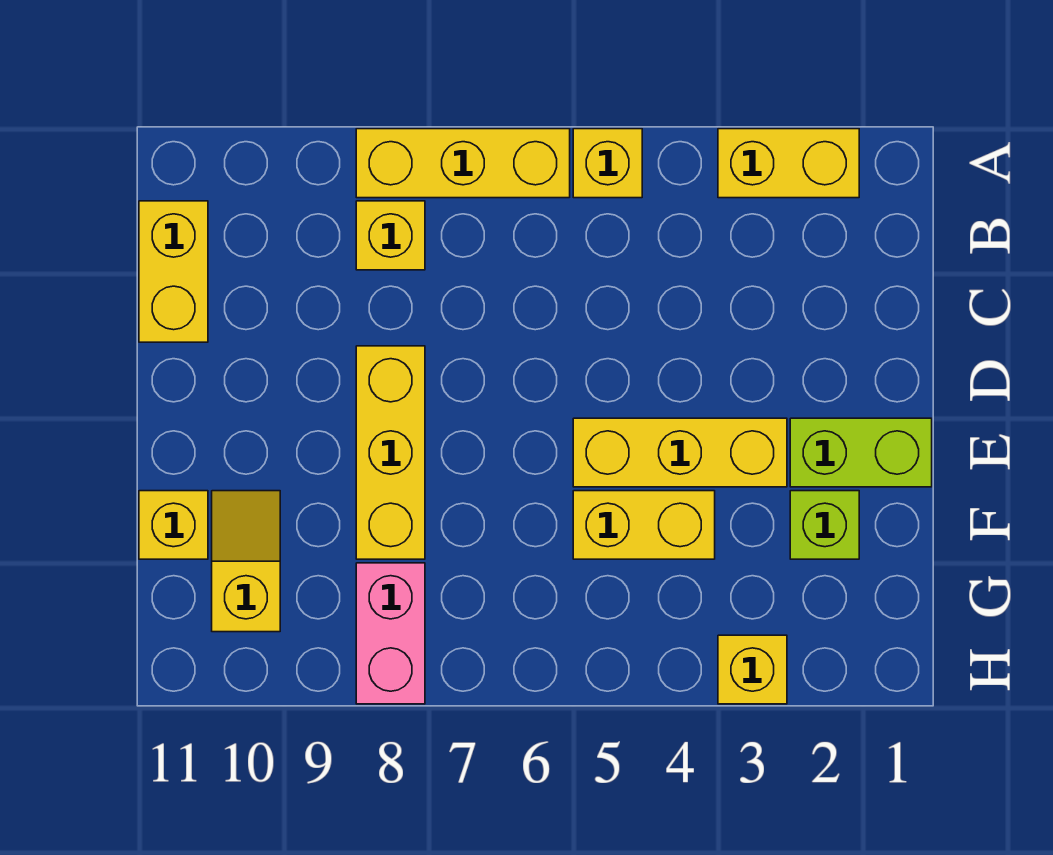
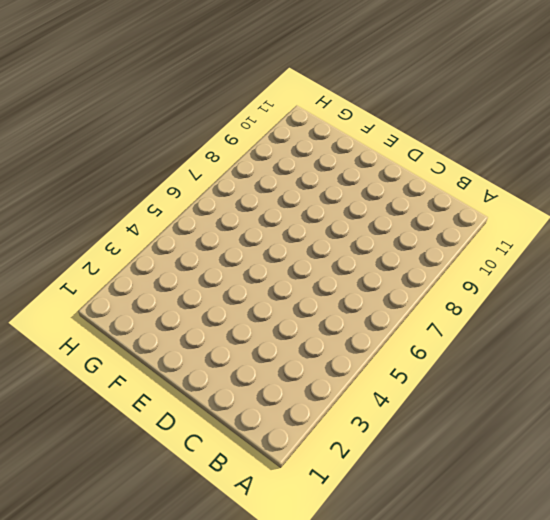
none -> yellow 1x2 brick [718,129,859,198]
none -> yellow 1x1 brick [573,129,642,198]
none -> yellow 1x3 brick [356,129,570,198]

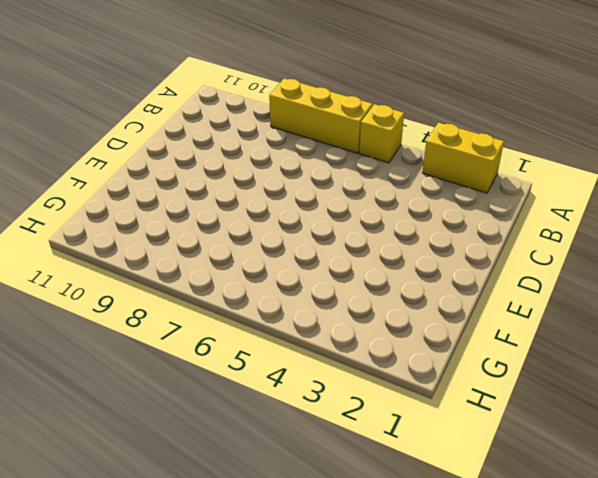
none -> yellow 1x1 brick [356,201,425,270]
none -> yellow 1x2 brick [139,201,208,342]
none -> yellow 1x3 brick [356,346,425,559]

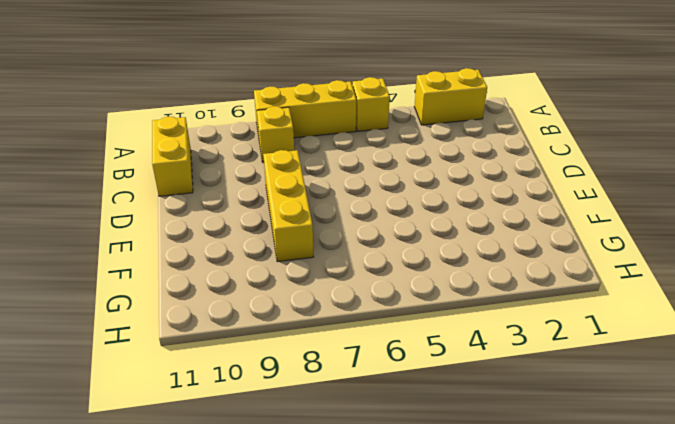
none -> lime 1x2 brick [790,418,932,487]
none -> yellow 1x3 brick [573,418,787,487]
none -> lime 1x1 brick [790,491,859,559]

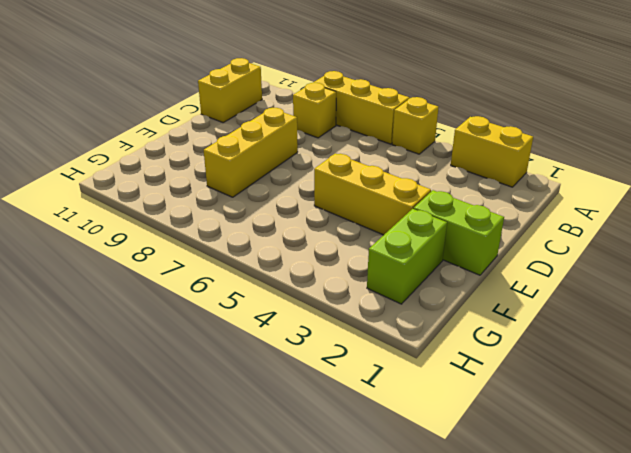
lime 1x2 brick [367,209,447,304] -> lime 1x1 brick [790,491,859,559]
none -> yellow 1x2 brick [573,491,715,559]
none -> yellow 1x2 slope [212,491,280,632]
none -> yellow 1x1 brick [139,491,208,559]

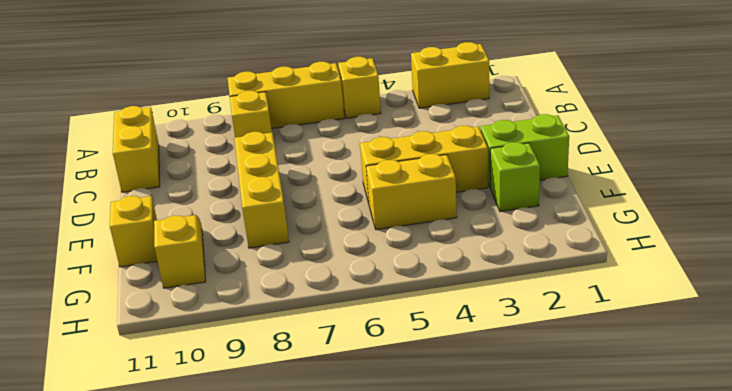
none -> pink 1x2 brick [356,563,425,704]
none -> yellow 1x1 brick [718,635,787,704]

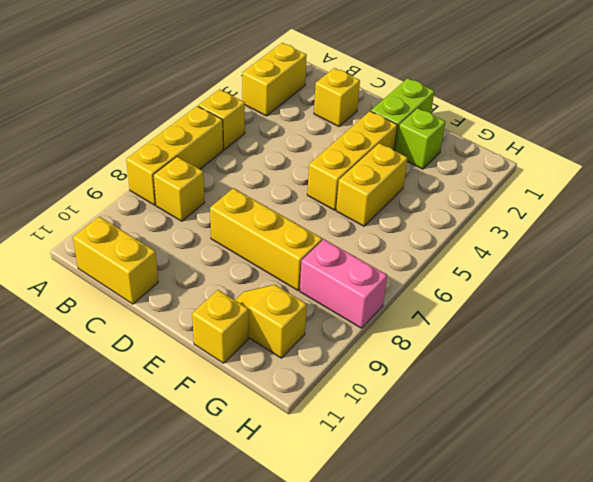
yellow 1x1 brick [314,68,360,126] -> yellow 1x1 brick moved to [718,635,787,704]

